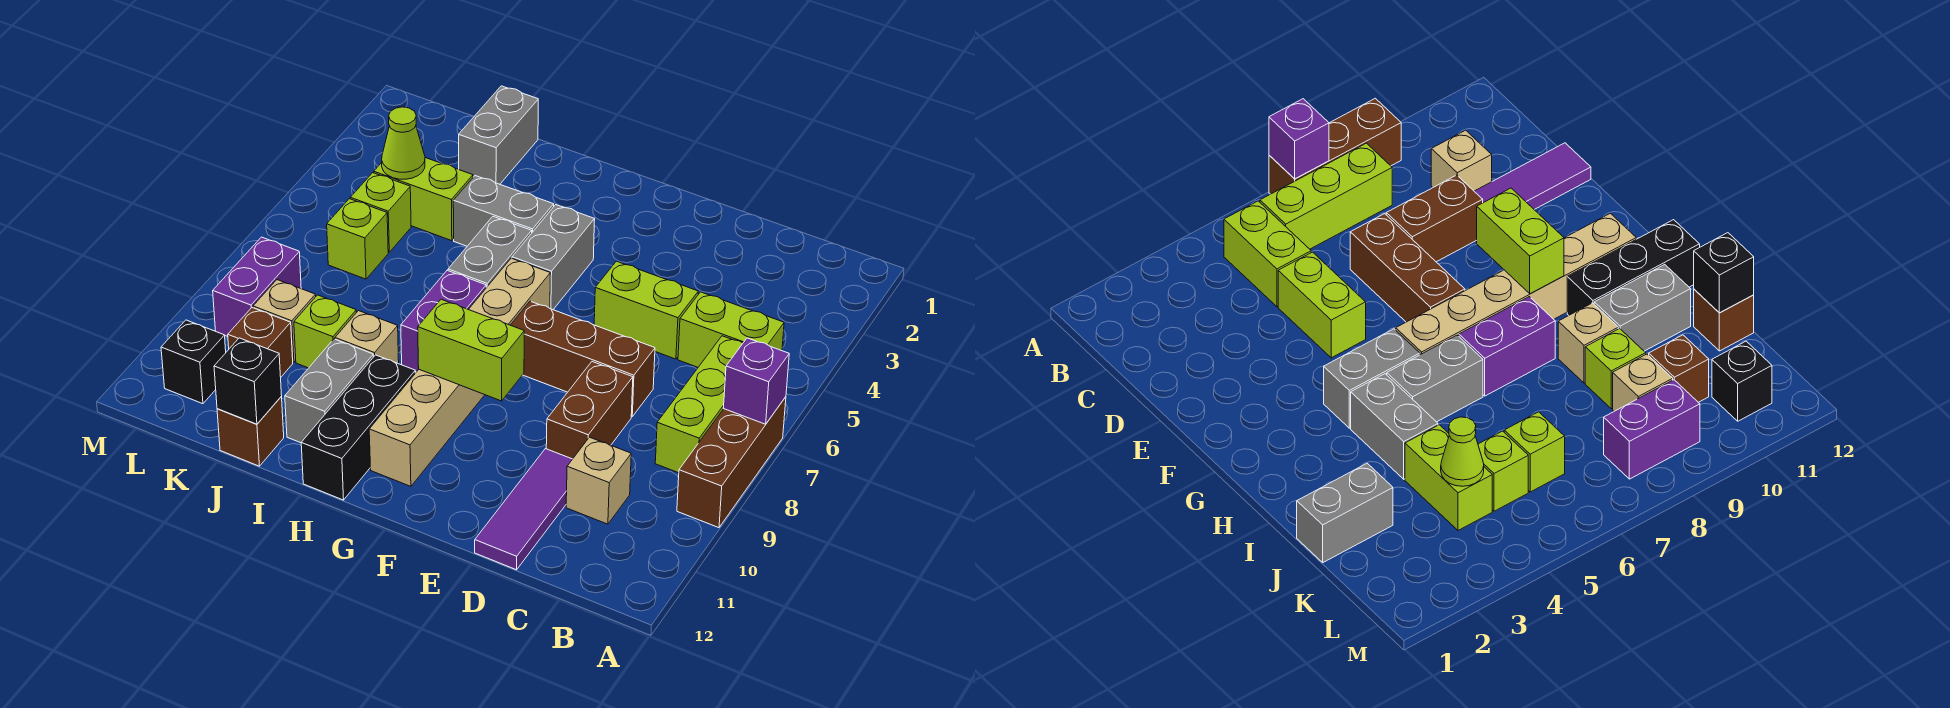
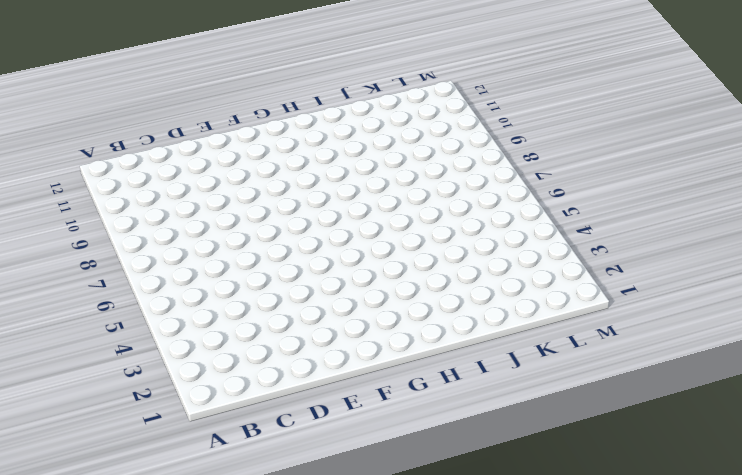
none -> brown 1x3 brick [677,397,786,528]
none -> lime 1x2 brick [678,292,784,367]
none -> lime 1x3 brick [655,336,743,473]
none -> tan 1x1 brick [566,437,631,524]

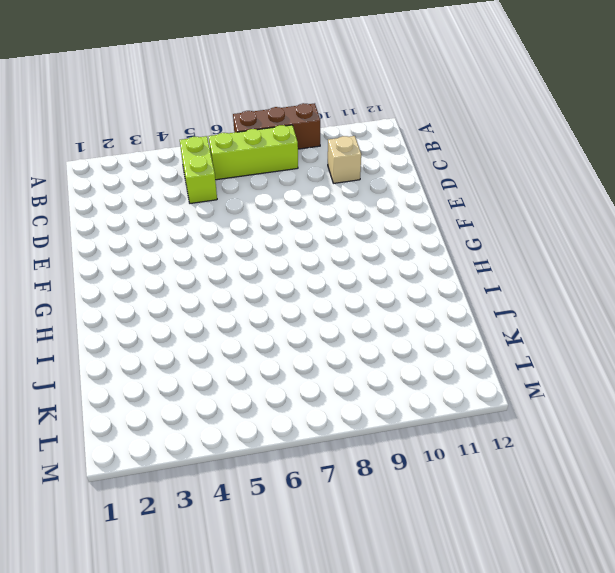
none -> lime 1x2 brick [594,261,698,359]
none -> brown 1x3 brick [511,301,655,417]
none -> brown 1x2 brick [546,362,633,459]
none -> purple 1x3 tile [475,449,572,570]

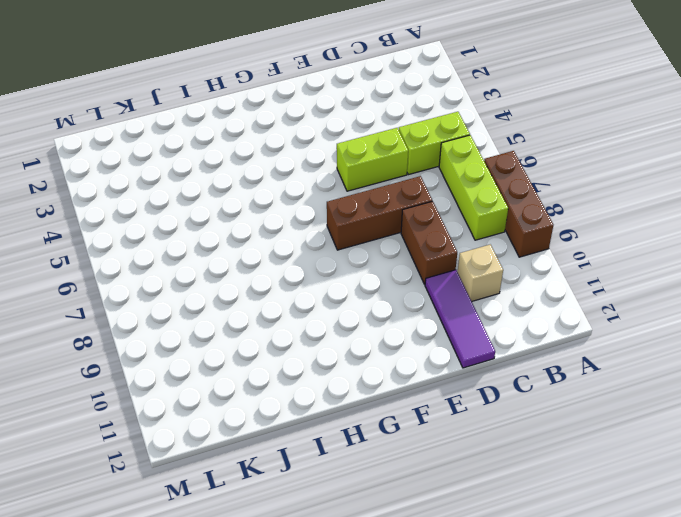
none -> grey 1x2 brick [512,205,595,310]
none -> tan 1x6 brick [369,258,550,486]
none -> grey 1x2 brick [453,176,554,246]
none -> grey 1x2 brick [448,217,532,288]

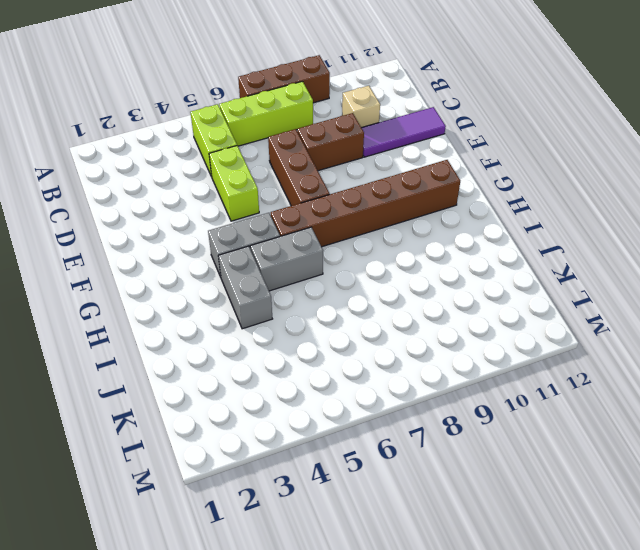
brown 1x6 brick [271,160,460,247] -> tan 1x6 brick [369,258,550,486]
none -> purple 1x2 brick [401,270,486,372]
none -> black 1x3 brick [301,355,415,500]
none -> tan 1x1 brick [335,311,399,364]
none -> grey 1x2 brick [285,339,373,443]

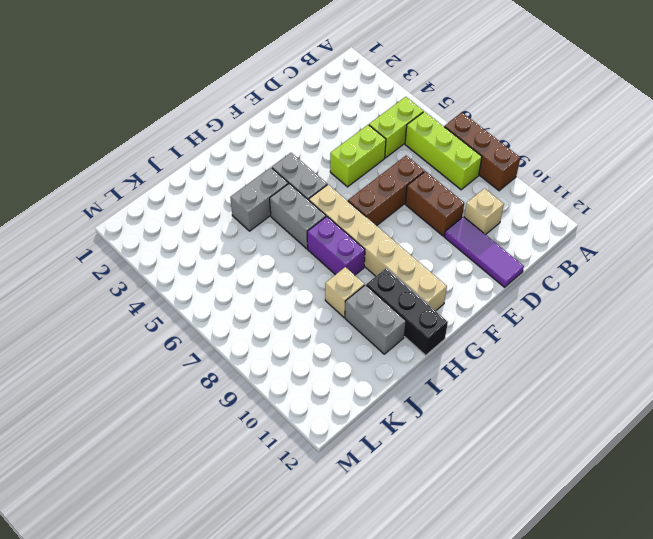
none -> grey 1x2 brick [459,86,538,184]
none -> lime 1x2 brick [374,158,473,241]
none -> lime 1x1 brick [294,295,356,368]
none -> brown 1x1 brick [217,397,284,466]

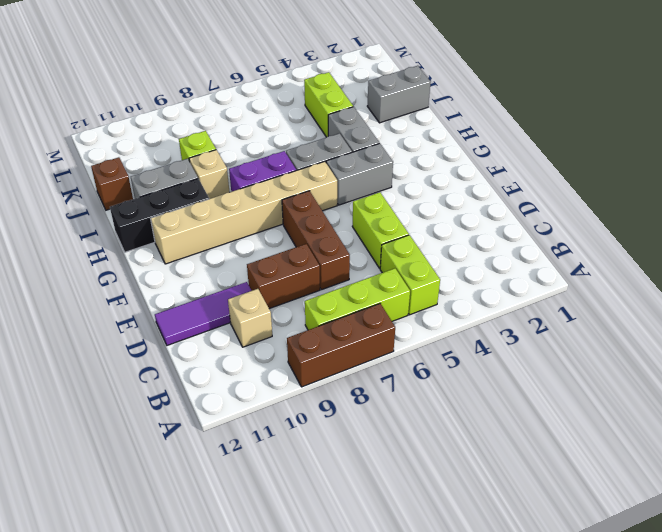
none -> lime 1x1 brick [350,173,411,252]
none -> lime 1x1 brick [327,199,388,279]
none -> tan 1x1 brick [253,280,316,362]
none -> brown 1x1 brick [228,308,293,377]

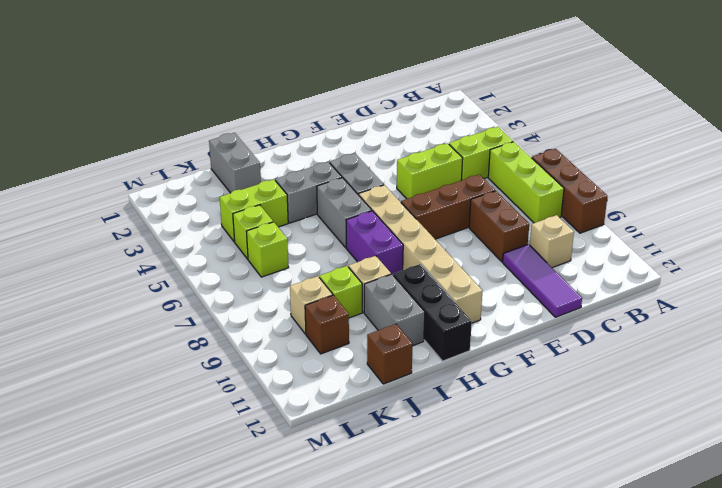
none -> purple 1x2 brick [213,237,301,337]
none -> black 1x1 brick [161,320,226,404]
none -> purple 1x1 brick [724,338,789,424]
none -> lime 1x2 brick [418,299,524,401]

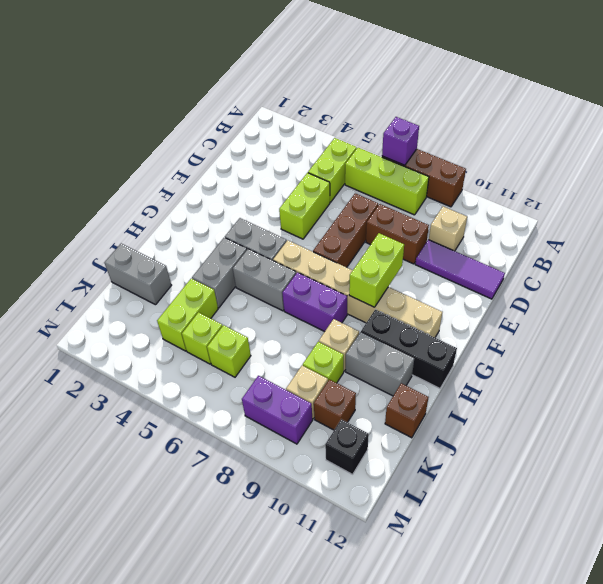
none -> black 1x1 brick [214,338,282,424]
none -> lime 1x1 cone [382,107,425,179]

